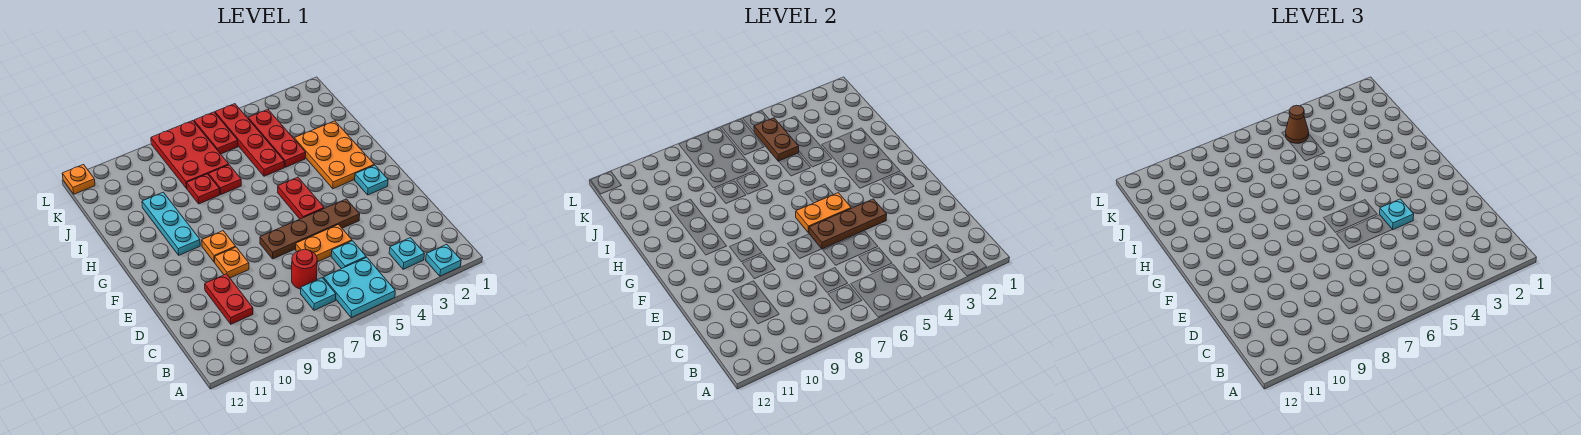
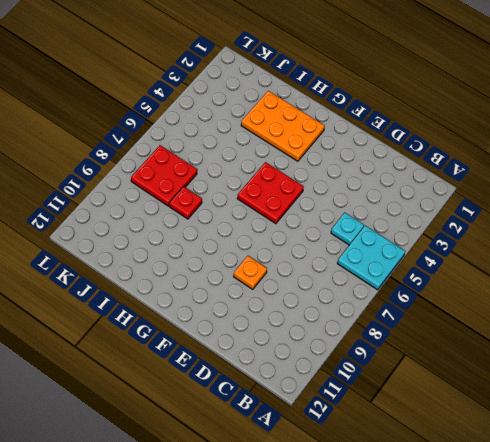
red 2x2 plate [237,162,304,224] -> red 1x2 plate [277,177,324,219]
red 2x2 plate [131,145,197,206] -> red 2x3 plate [151,121,229,188]
none -> cyan 1x1 plate [426,244,461,276]
none -> cyan 1x1 plate [389,238,425,269]
none -> cyan 1x1 plate [301,278,336,310]

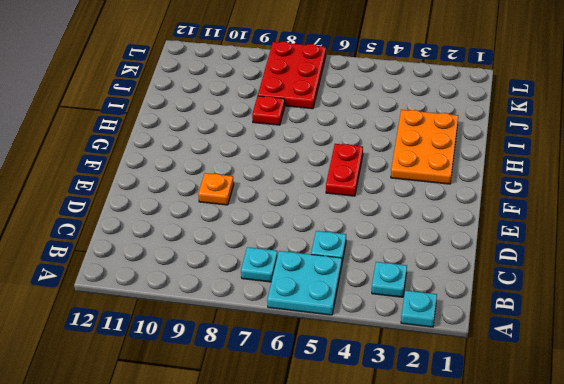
none -> red 1x1 round brick [292,249,317,289]
none -> red 1x2 plate [205,274,253,324]
none -> orange 1x2 plate [295,225,352,262]

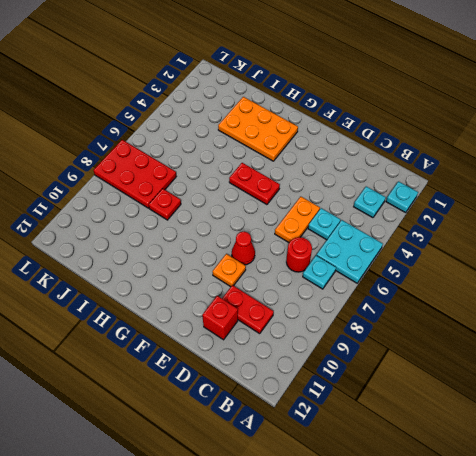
red 1x1 brick [202,296,238,340] -> none
red 1x1 cone [232,232,255,265] -> none
none -> brown 1x4 plate [260,199,360,259]
none -> cyan 1x1 plate [355,165,388,195]
none -> orange 1x1 plate [202,231,236,262]

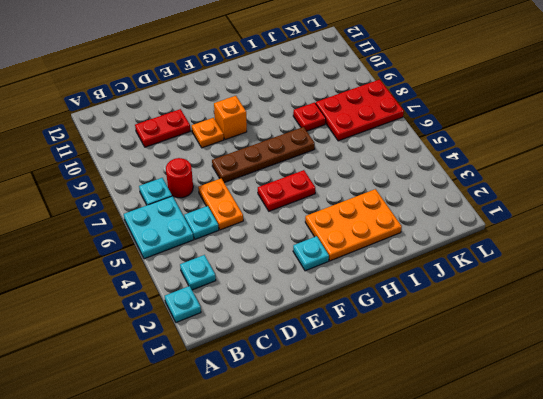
brown 1x4 plate [212,127,315,183] -> brown 1x4 plate turned to [260,199,360,259]
orange 1x1 brick [214,96,247,140] -> orange 1x1 plate [202,231,236,262]
none -> cyan 1x3 plate [142,192,200,255]
none -> red 1x3 plate [248,109,306,167]
none -> red 1x4 plate [215,104,284,176]

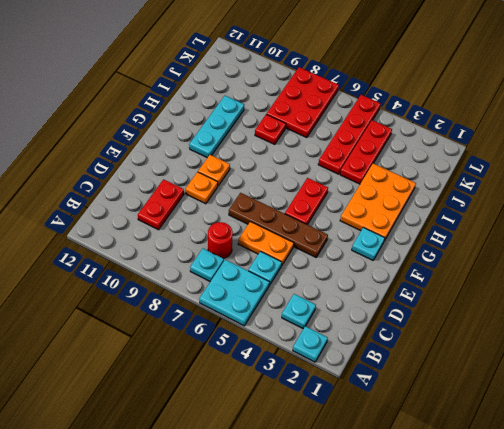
none -> red 1x1 plate [209,165,241,194]
none -> red 1x2 plate [194,112,238,154]
none -> orange 1x1 plate [62,165,95,194]

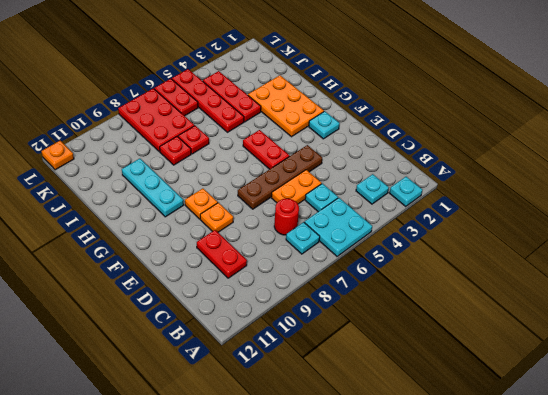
none -> brown 1x3 plate [809,199,887,249]
none -> orange 1x2 plate [796,193,851,233]
none -> brown 1x2 plate [754,118,799,161]

